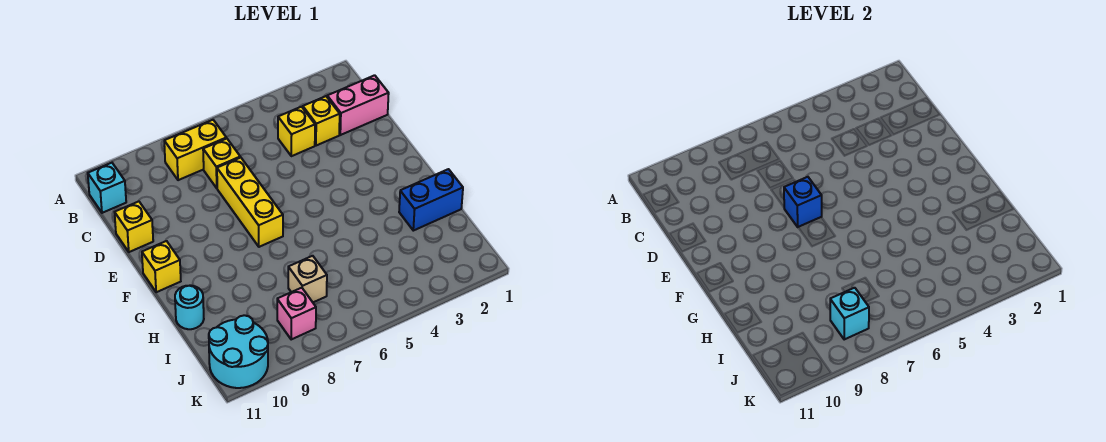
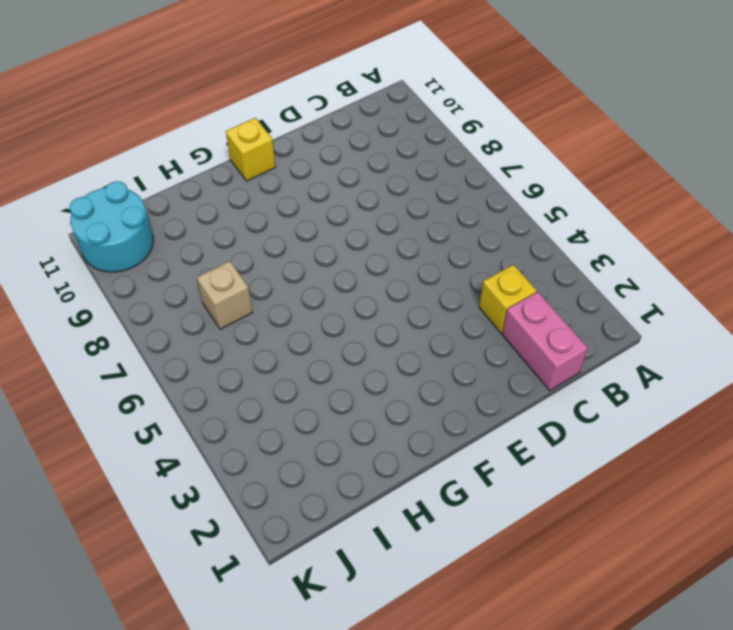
none -> yellow 1x2 brick [164,120,226,180]
none -> cyan 1x1 brick [88,163,126,213]
none -> yellow 1x1 brick [278,107,315,156]

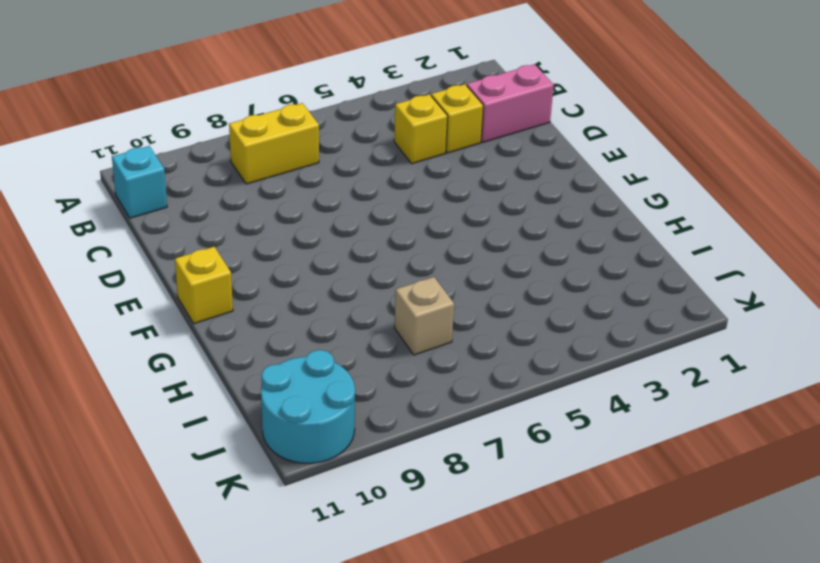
none -> yellow 1x1 brick [203,138,240,188]
none -> yellow 1x3 brick [217,157,283,247]
none -> yellow 1x1 brick [115,201,153,252]

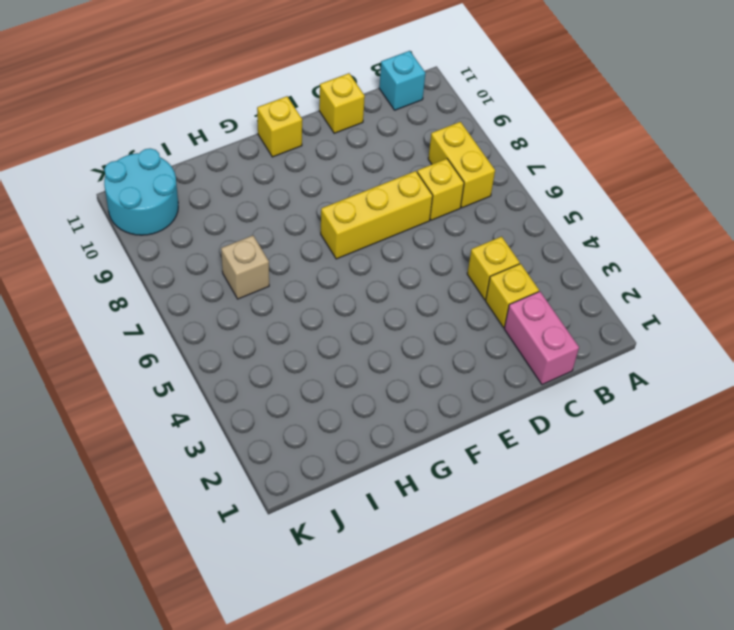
none -> blue 1x2 brick [399,169,463,231]
none -> cyan 1x1 round brick [175,285,204,329]
none -> pink 1x1 brick [277,288,316,340]

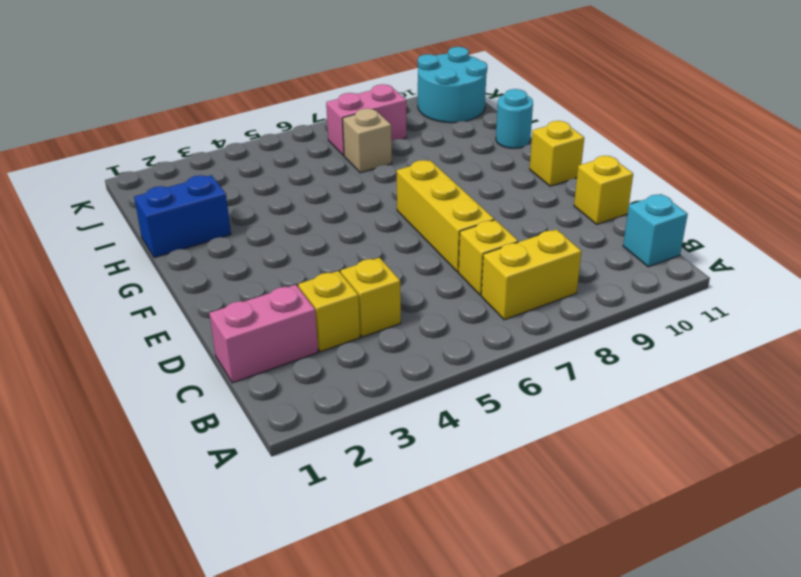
pink 1x2 brick [326,84,407,156] -> pink 1x1 brick [277,288,316,340]
none -> blue 1x1 brick [784,177,822,227]
none -> cyan 1x1 brick [830,288,869,340]

